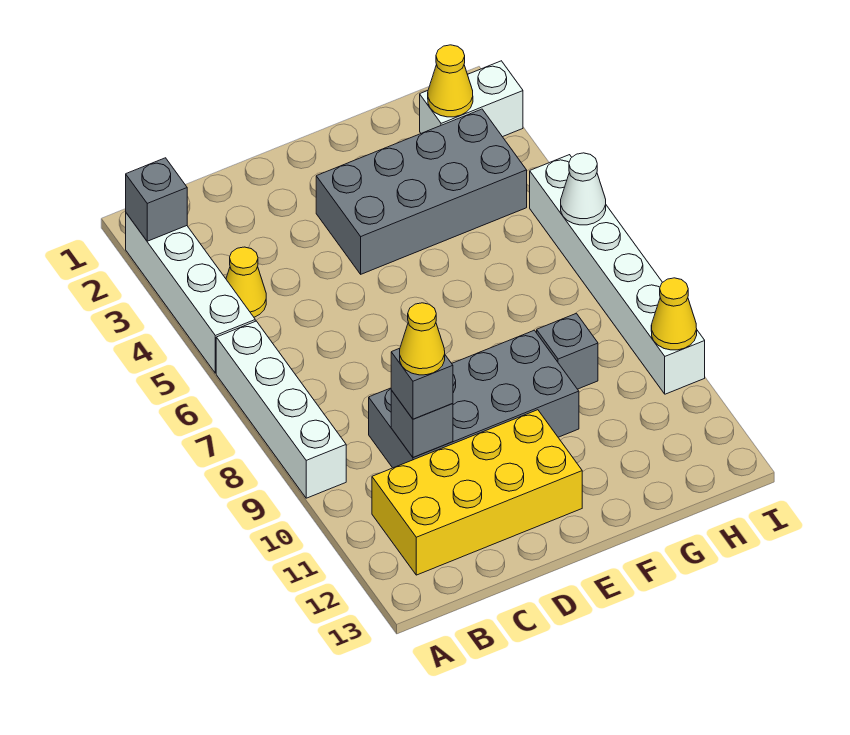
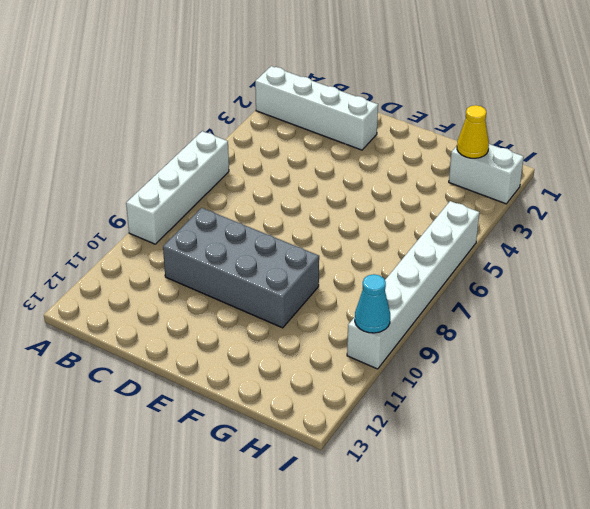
white 1x4 brick [255,66,378,150] -> white 1x4 brick turned to [126,213,255,373]
cyan 1x1 cone [355,274,390,333] -> yellow 1x1 cone [651,278,697,350]
none -> yellow 1x1 cone [226,247,266,317]
none -> yellow 2x4 brick [372,410,582,575]
none -> grey 2x4 brick [316,109,527,274]

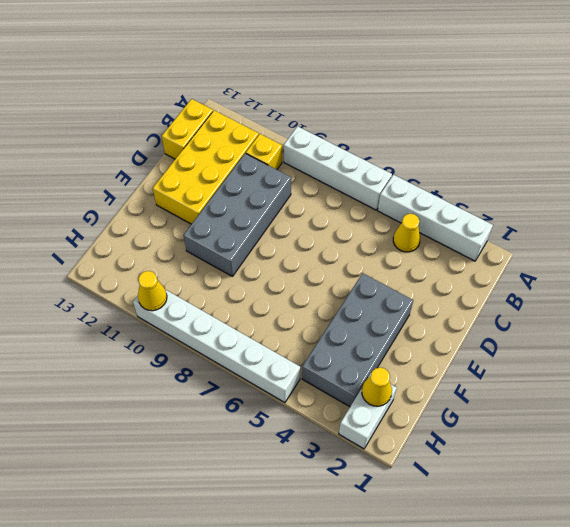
yellow 1x1 brick [246,134,282,170] -> none
yellow 1x2 brick [162,99,213,159] -> none
none -> grey 1x1 brick [537,313,598,389]
none -> grey 1x1 brick [126,158,187,241]
none -> grey 1x1 brick [391,390,453,458]

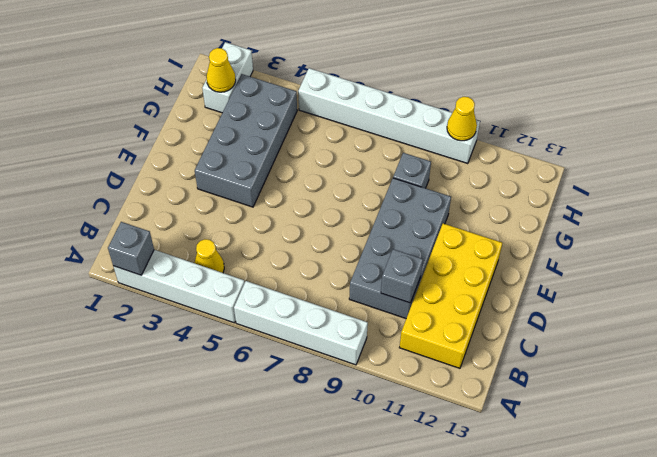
none -> white 1x1 cone [561,153,606,225]
none -> grey 1x1 brick [391,348,453,419]
none -> yellow 1x1 cone [400,303,445,375]

